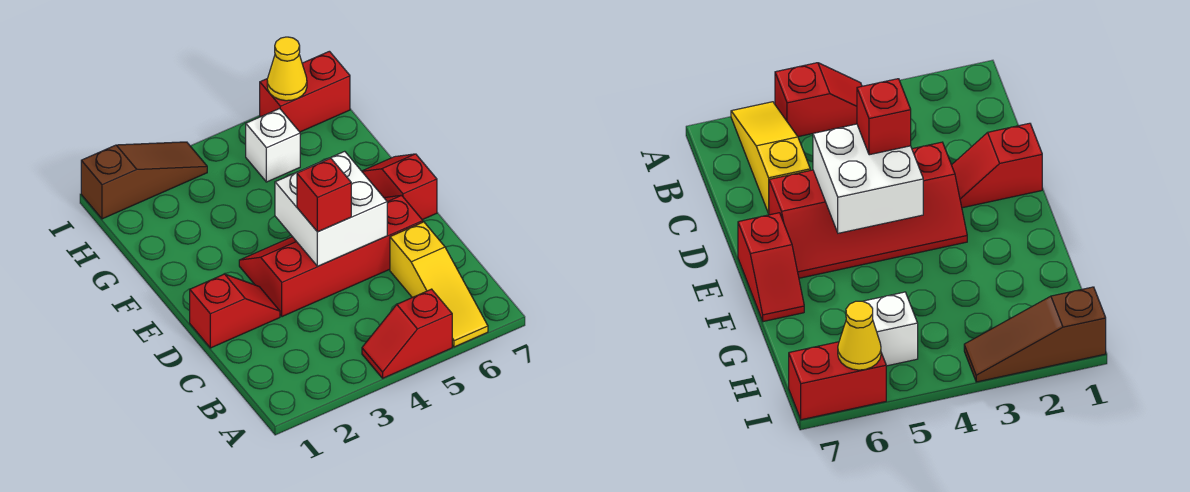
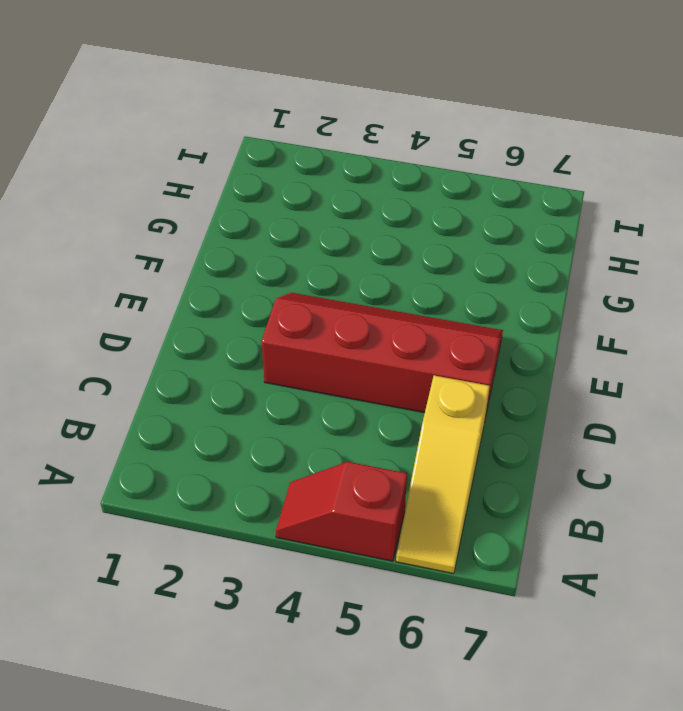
none -> red 1x2 slope [190,274,280,348]
none -> red 1x2 slope [362,154,437,220]

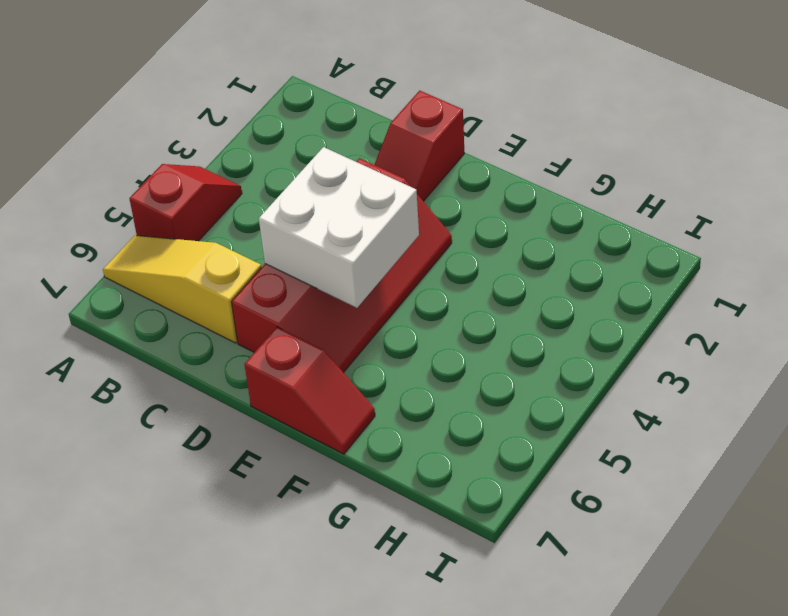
none -> white 1x1 brick [246,109,300,182]
none -> brown 1x3 slope [81,142,207,219]

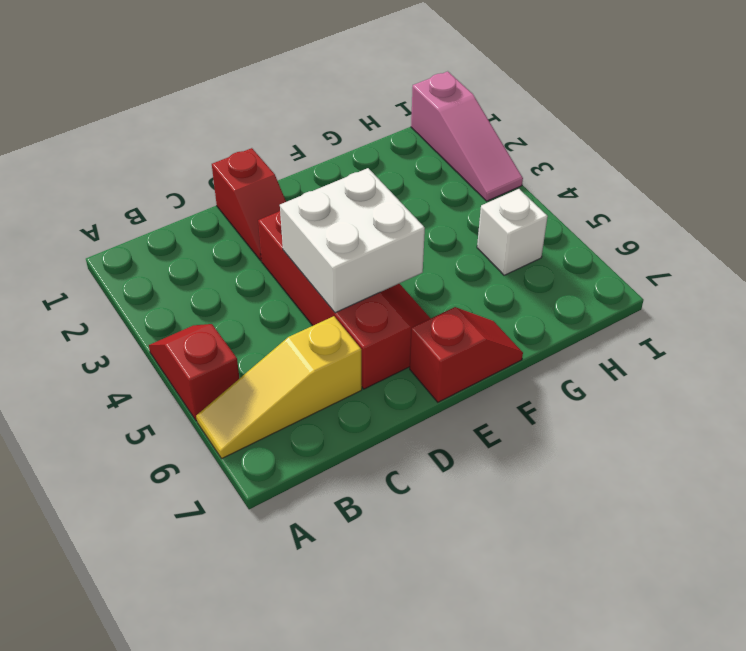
pink 1x3 slope [411,71,523,201] -> brown 1x3 slope [81,142,207,219]
none -> red 1x2 brick [260,51,350,132]
none -> yellow 1x1 cone [267,37,307,101]

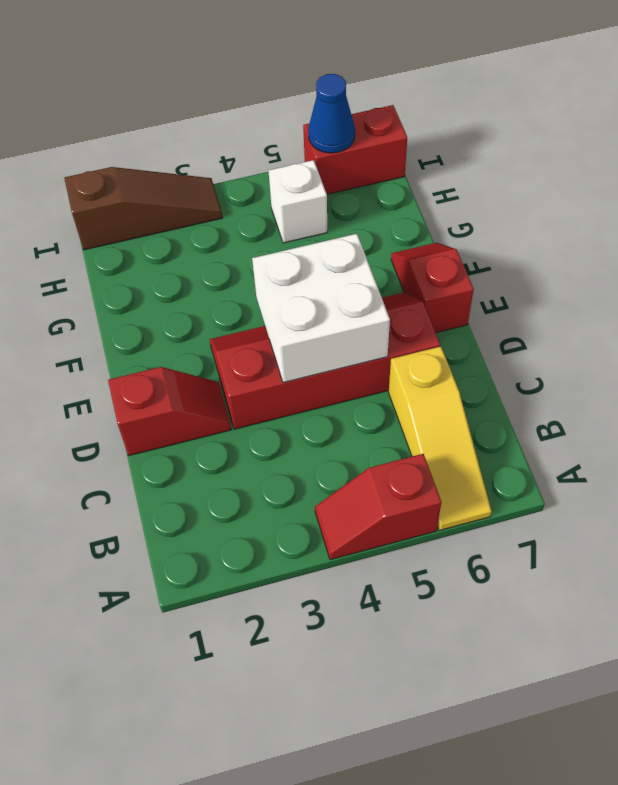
blue 1x1 cone [308,74,355,153] -> yellow 1x1 cone [267,37,307,101]
none -> red 1x1 brick [297,158,351,232]

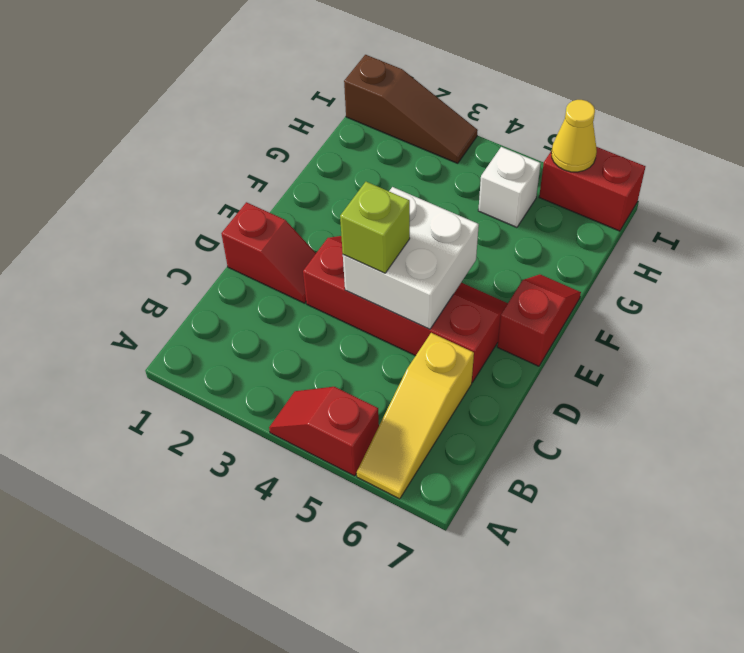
lime 1x1 brick [340,182,410,273] -> red 1x1 brick [297,158,351,232]

